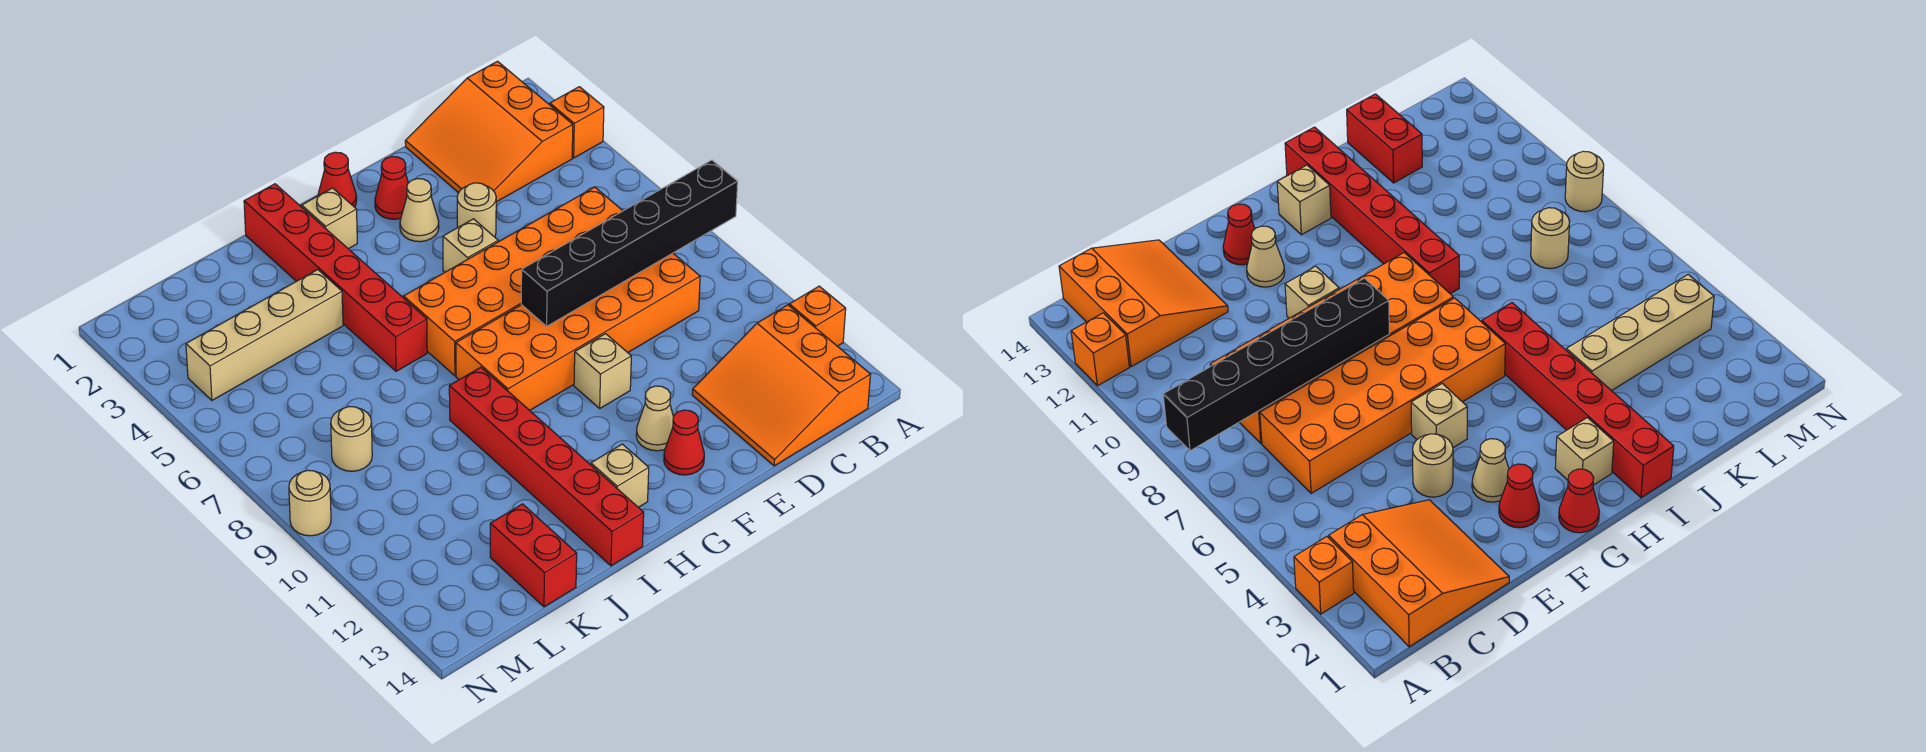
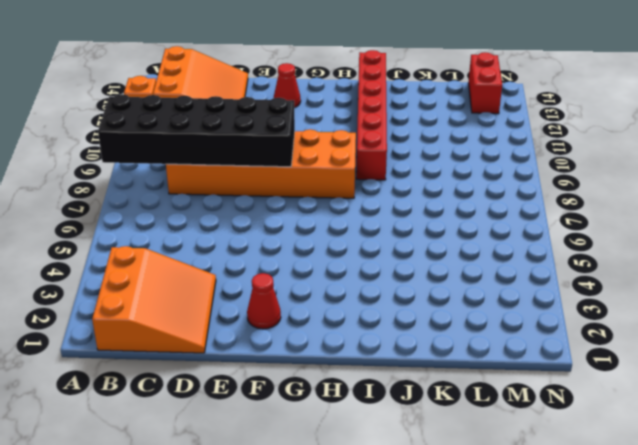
black 2x6 brick [98,94,295,167] -> black 1x6 brick [521,160,738,326]
red 1x2 brick [468,52,502,114] -> red 1x2 brick moved to [490,504,577,607]
none -> orange 1x1 brick [549,87,604,158]
none -> orange 2x6 brick [404,187,623,376]
none -> tan 1x1 round brick [457,183,496,237]

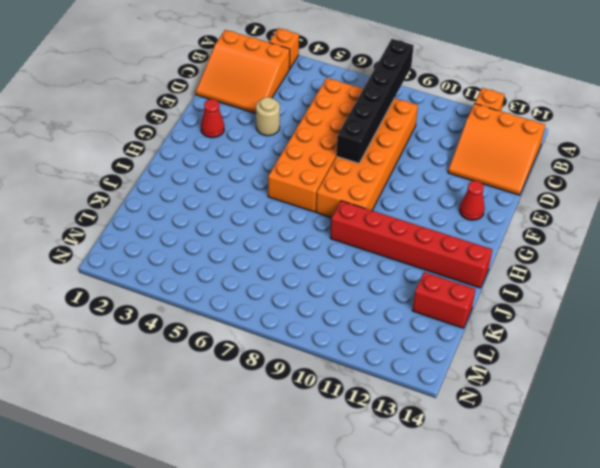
none -> tan 1x1 cone [400,179,439,242]
none -> tan 1x1 brick [443,219,498,272]
none -> tan 1x1 brick [574,334,631,408]

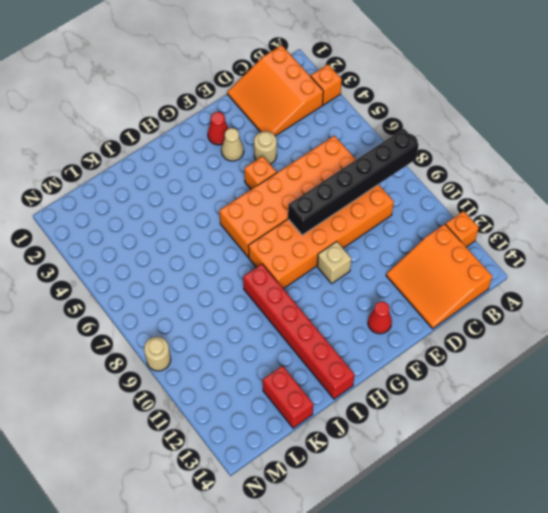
orange 1x1 brick [244,156,277,189] -> tan 1x1 brick [443,219,498,272]
none -> tan 1x1 cone [636,386,673,451]
none -> red 1x1 cone [318,152,357,207]
none -> tan 1x1 brick [302,188,357,249]

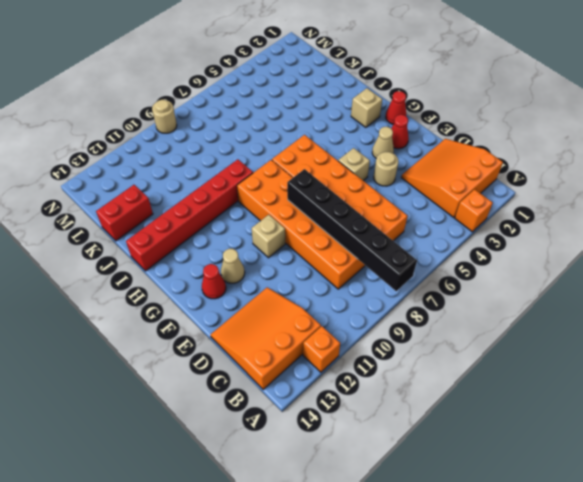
none -> tan 1x1 brick [591,444,649,507]
none -> red 1x6 brick [244,184,427,371]
none -> tan 1x4 brick [186,270,343,400]

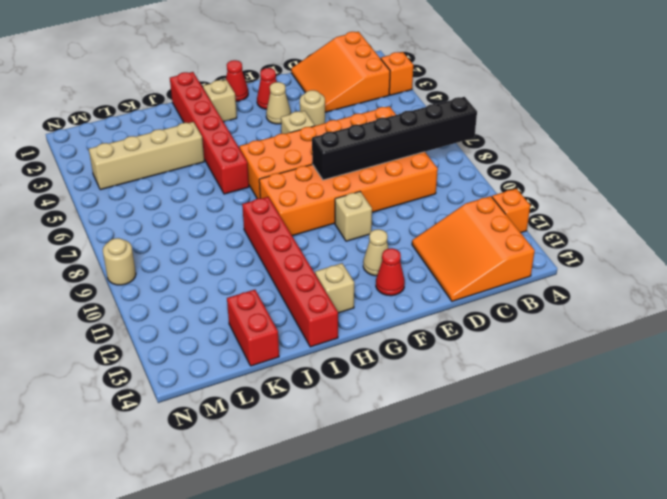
none -> tan 1x1 round brick [331,407,372,471]

